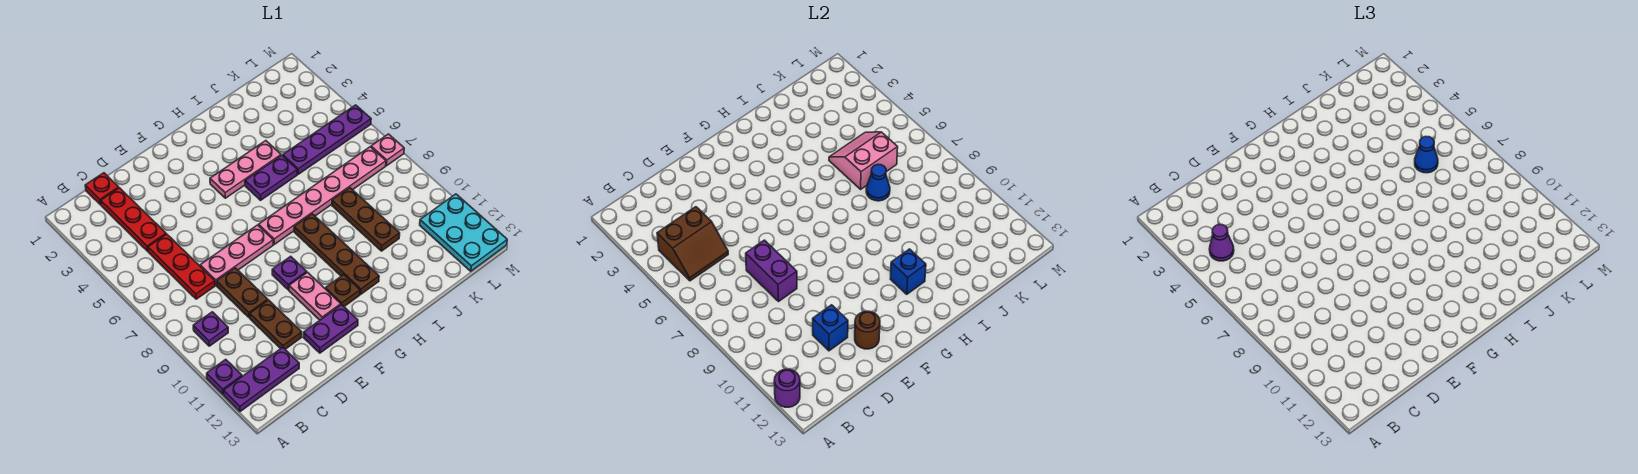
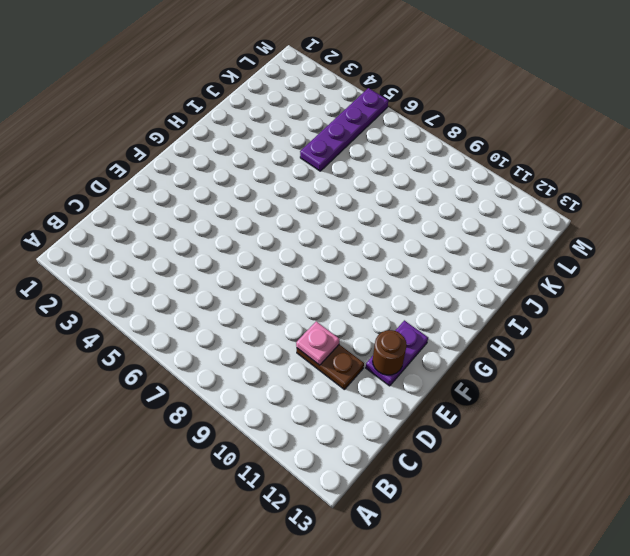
pink 1x1 plate [296,321,340,365] -> pink 1x1 plate moved to [371,134,404,166]
none -> purple 1x1 plate [207,359,242,394]
none -> purple 1x3 plate [224,347,299,412]
none -> purple 1x1 plate [193,312,228,346]
none -> red 1x1 plate [85,173,119,205]

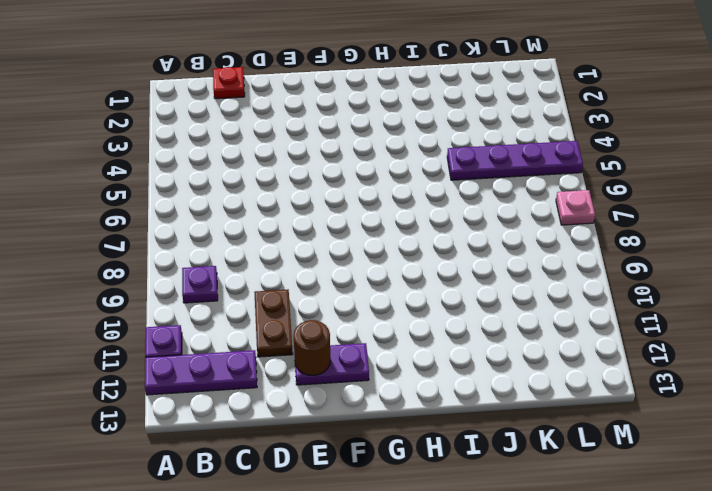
none -> red 1x3 plate [101,188,166,251]
none -> red 1x3 plate [148,234,215,299]
none -> pink 1x3 plate [200,225,273,285]
none -> brown 1x2 plate [217,268,268,318]

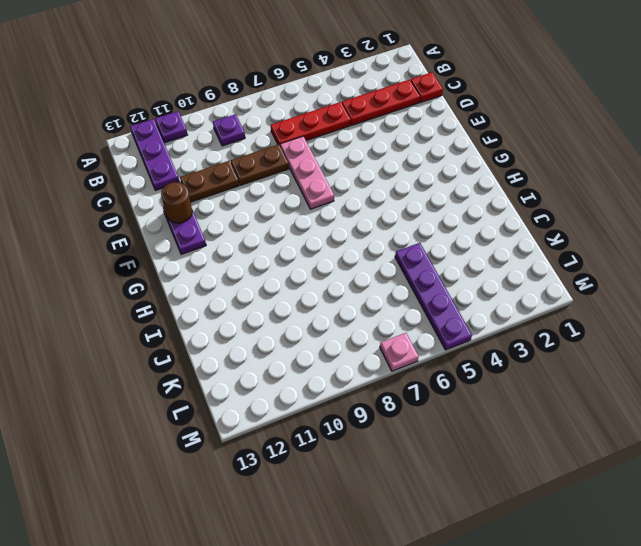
none -> purple 1x1 plate [272,256,307,290]
none -> pink 1x2 plate [289,272,341,320]
none -> pink 1x3 plate [210,141,281,198]
none -> pink 1x6 plate [259,147,386,244]

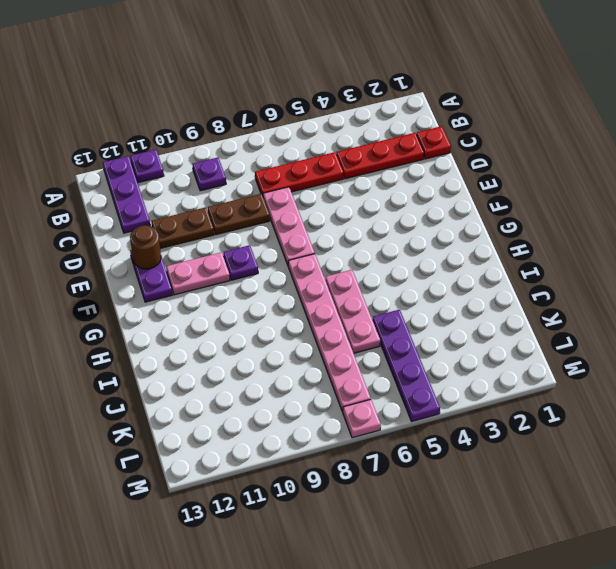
pink 1x3 plate [325,270,380,353] -> pink 1x3 plate moved to [210,141,281,198]
none -> brown 1x1 plate [325,275,360,306]
none -> purple 1x2 plate [245,155,297,200]
none -> brown 1x4 plate [294,214,379,294]
none -> brown 1x3 plate [332,188,400,251]

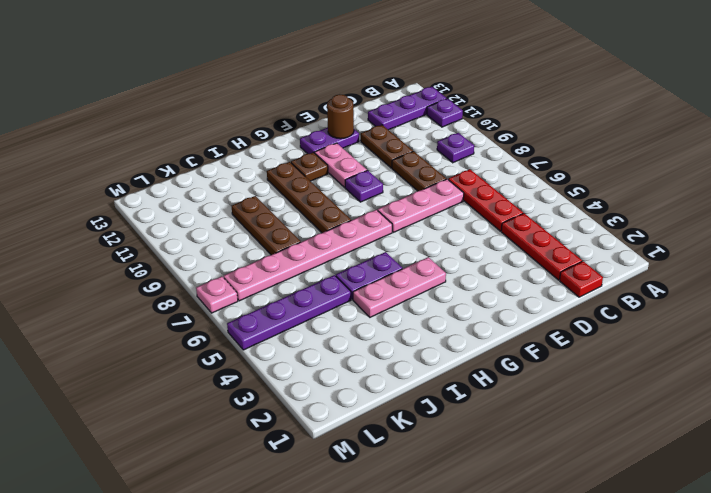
none -> cyan 2x3 plate [420,194,507,271]
none -> purple 1x1 round brick [774,369,800,407]
none -> brown 2x2 slope [657,207,728,281]
none -> purple 1x2 brick [746,240,797,302]

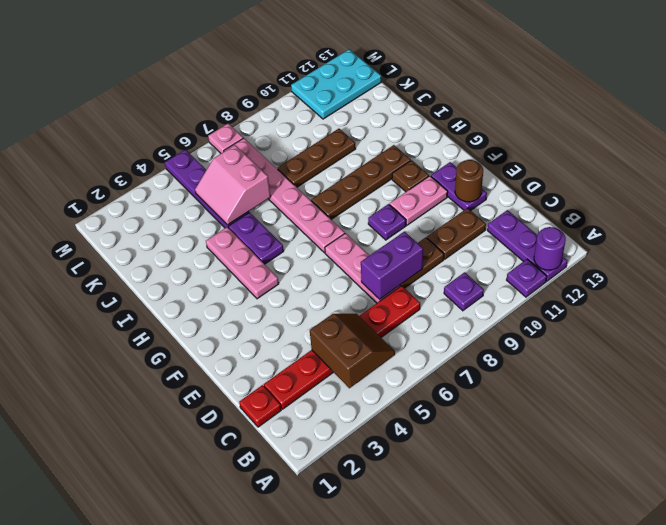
none -> blue 1x1 brick [813,305,848,351]
none -> blue 1x1 brick [890,249,926,294]
none -> blue 1x1 cone [866,164,890,201]
none -> purple 1x1 cone [1209,224,1234,261]

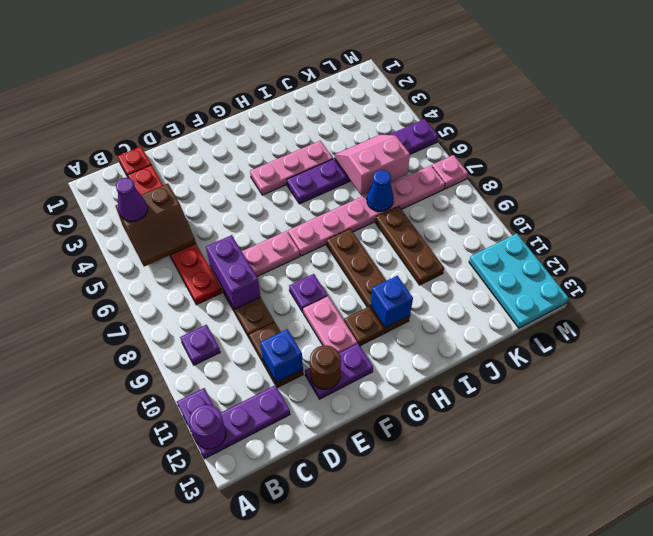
none -> blue 1x1 cone [1415,136,1438,173]

